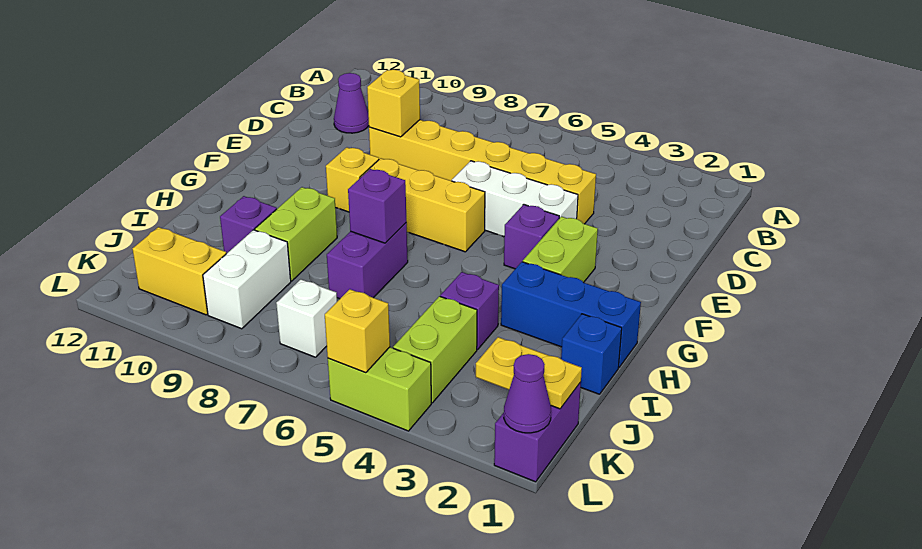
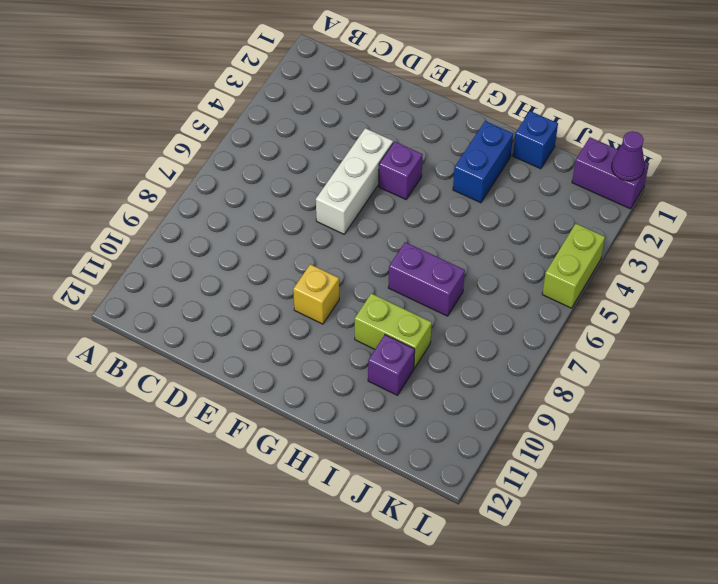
blue 1x2 brick [453,121,513,203] -> blue 1x3 brick [501,262,641,367]
none -> purple 1x1 cone [334,73,369,133]
none -> yellow 1x6 brick [369,120,596,224]
none -> lime 1x2 brick [523,217,598,283]

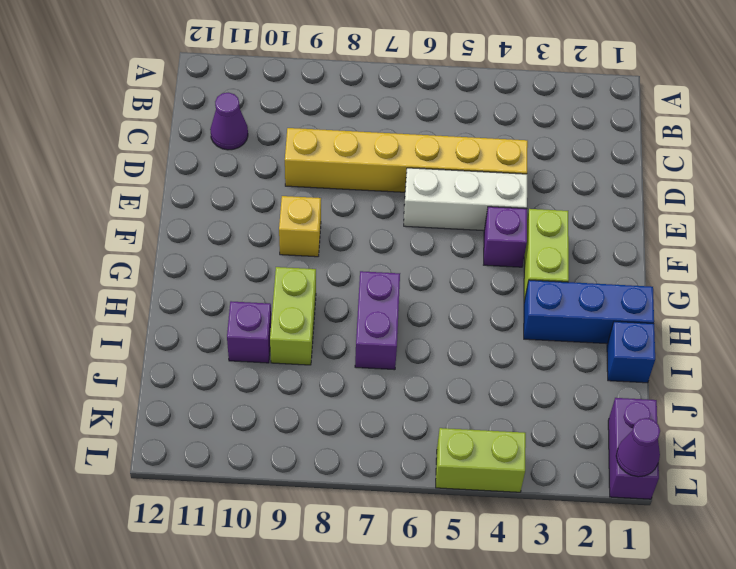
none -> yellow 1x3 brick [360,158,485,252]
none -> purple 1x1 brick [440,272,499,350]
none -> lime 1x2 brick [393,296,477,403]

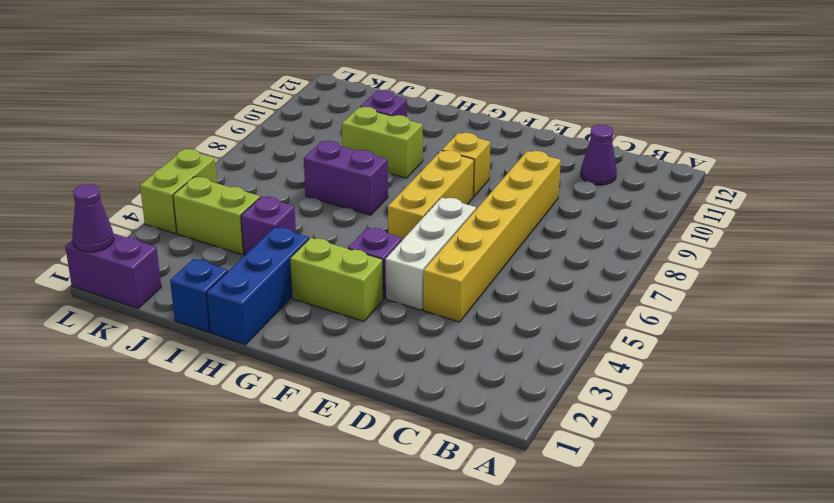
none -> white 1x2 brick [203,230,291,329]
none -> white 1x1 brick [276,279,337,357]
none -> yellow 1x2 brick [133,227,226,315]

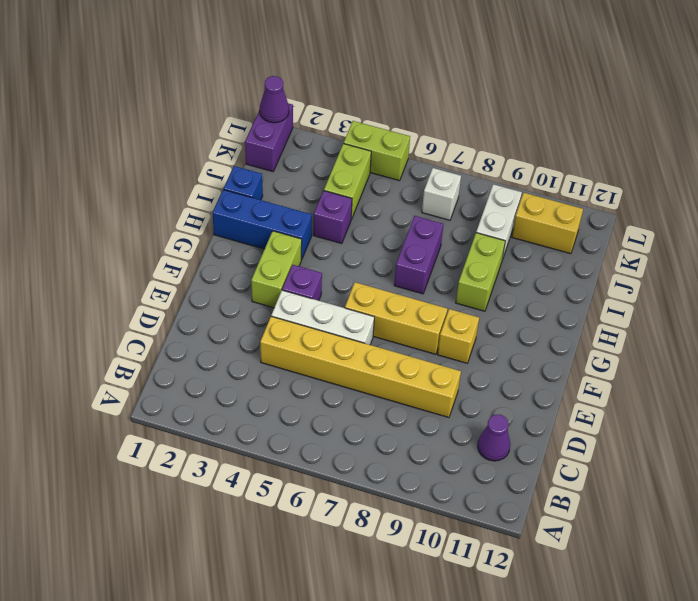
none -> purple 1x1 brick [220,196,277,254]
none -> yellow 1x1 brick [367,70,420,137]
none -> purple 1x1 brick [348,169,406,243]

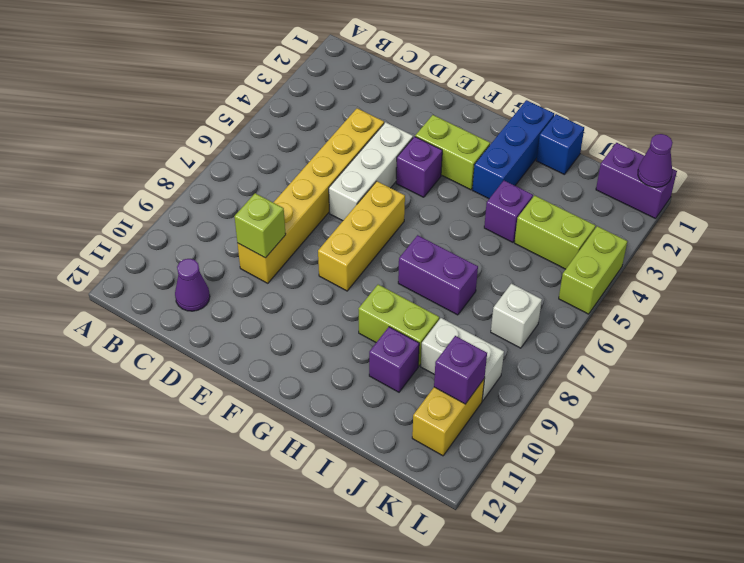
lime 1x1 brick [234,193,286,258] -> yellow 1x1 brick [367,70,420,137]
purple 1x1 brick [434,336,487,404] -> purple 1x1 brick moved to [348,169,406,243]
none -> yellow 1x1 brick [326,147,379,212]
none -> yellow 1x2 plate [476,337,582,409]
none -> yellow 1x1 brick [325,289,390,373]

